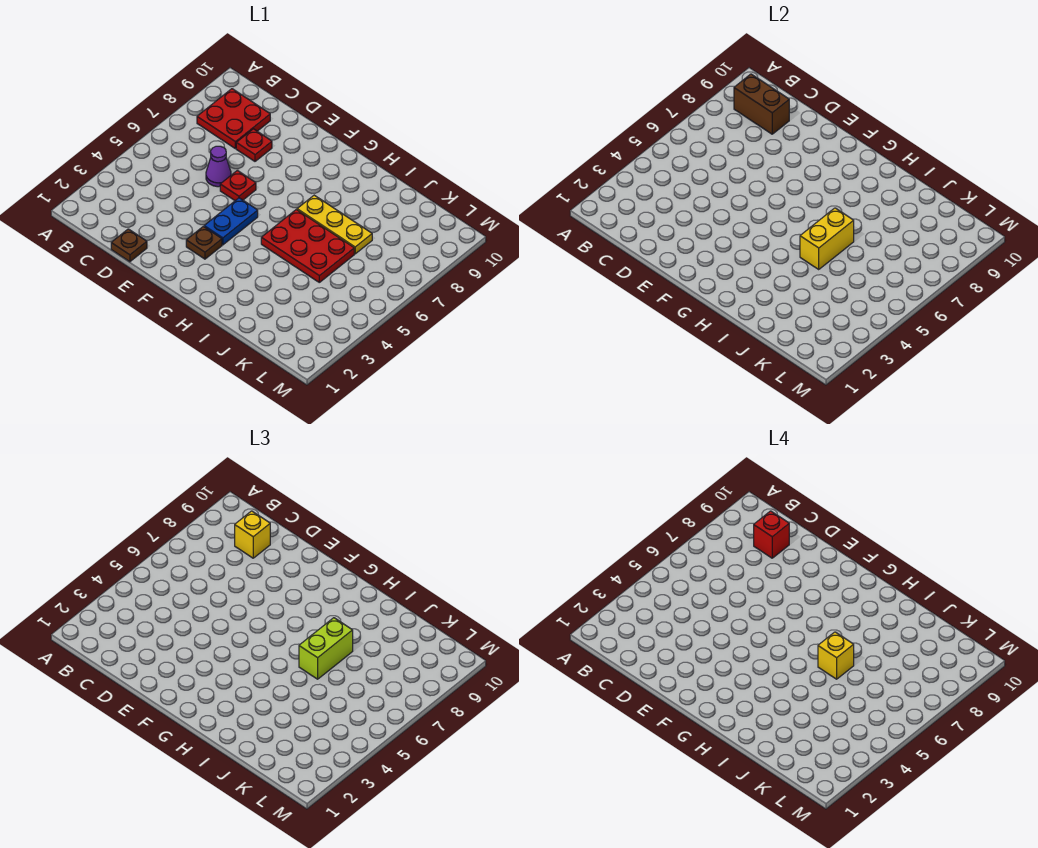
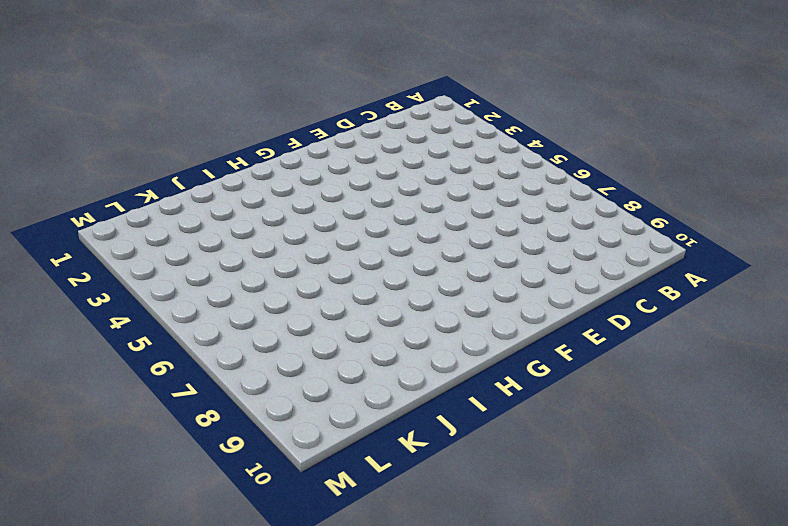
none -> red 2x2 plate [197,89,270,148]
none -> brown 1x1 plate [111,229,147,262]
none -> purple 1x1 cone [206,146,231,187]

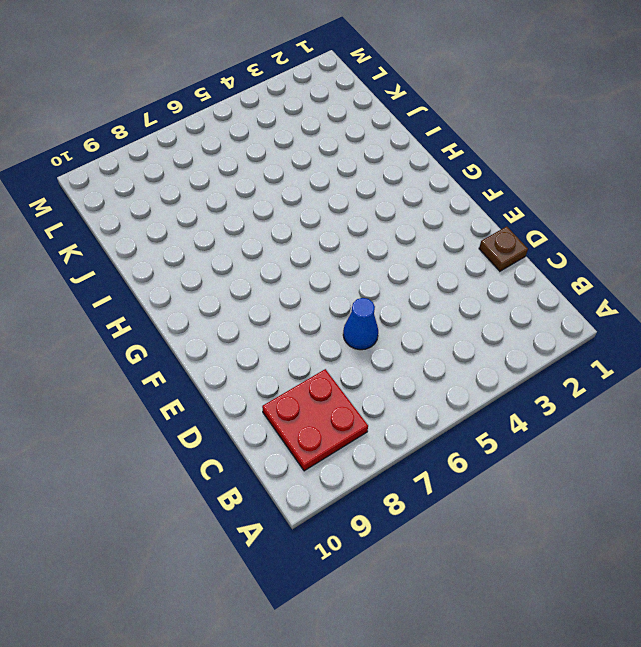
blue 1x1 cone [343,298,378,350] -> purple 1x1 cone [206,146,231,187]
none -> red 1x1 plate [236,129,272,161]
none -> red 1x1 plate [220,170,256,201]
none -> brown 1x1 plate [186,226,222,259]

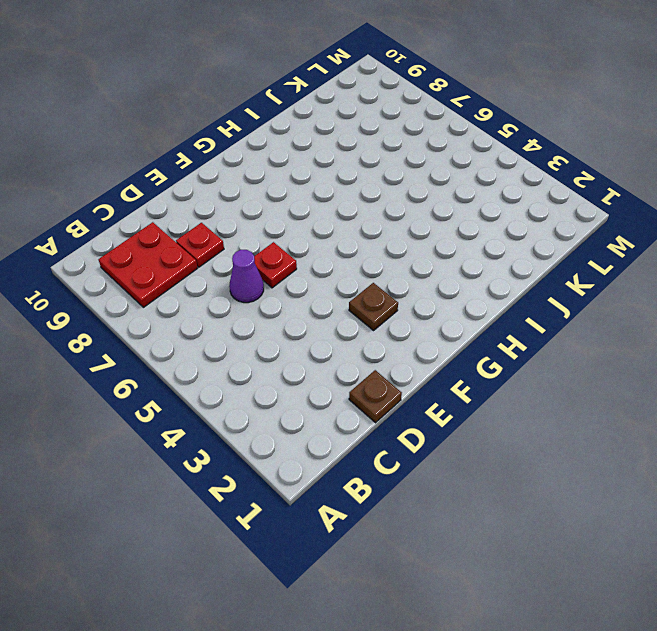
none -> blue 1x2 plate [204,198,258,245]
none -> red 2x3 plate [261,210,354,282]
none -> yellow 1x3 plate [297,195,372,254]

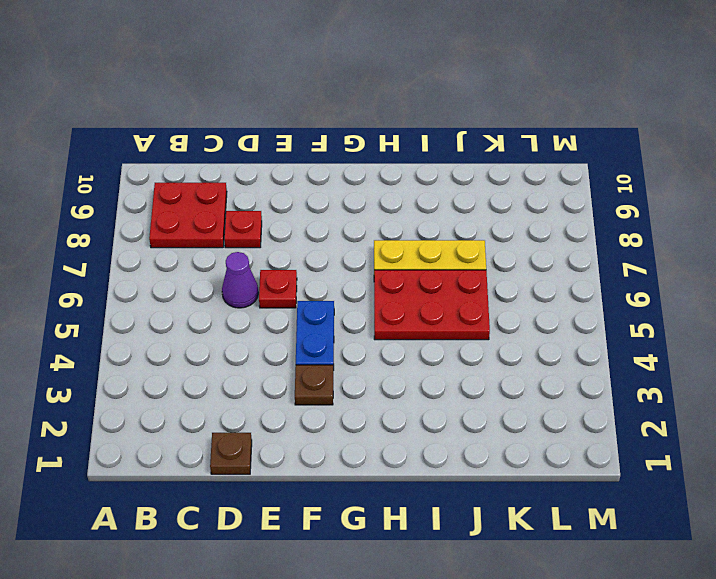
none -> brown 1x2 brick [734,74,789,134]
none -> yellow 1x2 brick [800,208,854,269]
none -> yellow 1x1 brick [235,511,270,558]

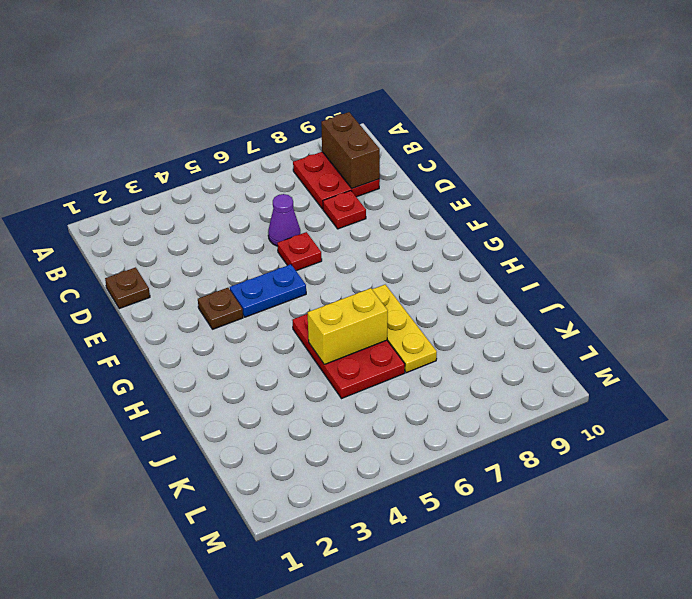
none -> yellow 1x1 brick [235,511,270,558]
none -> lime 1x2 brick [299,618,353,679]
none -> red 1x1 brick [754,511,789,558]

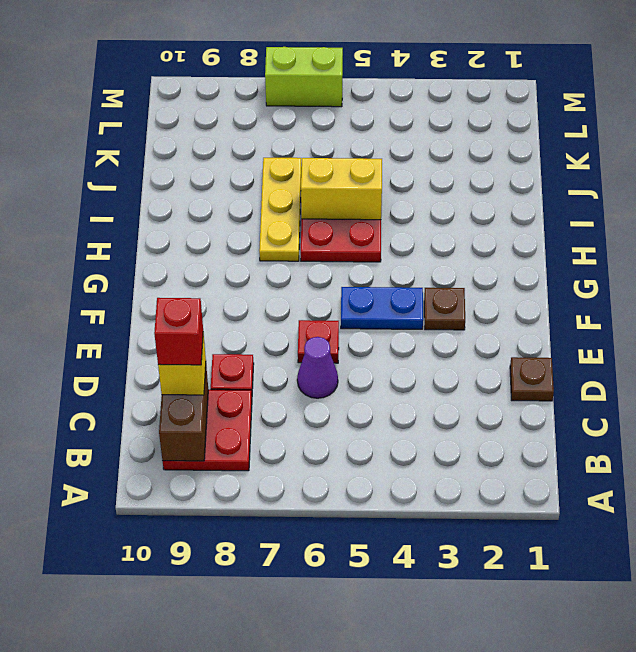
lime 1x2 brick [265,47,343,107] -> lime 1x2 brick moved to [299,618,353,679]
none -> yellow 1x1 brick [818,632,854,679]

